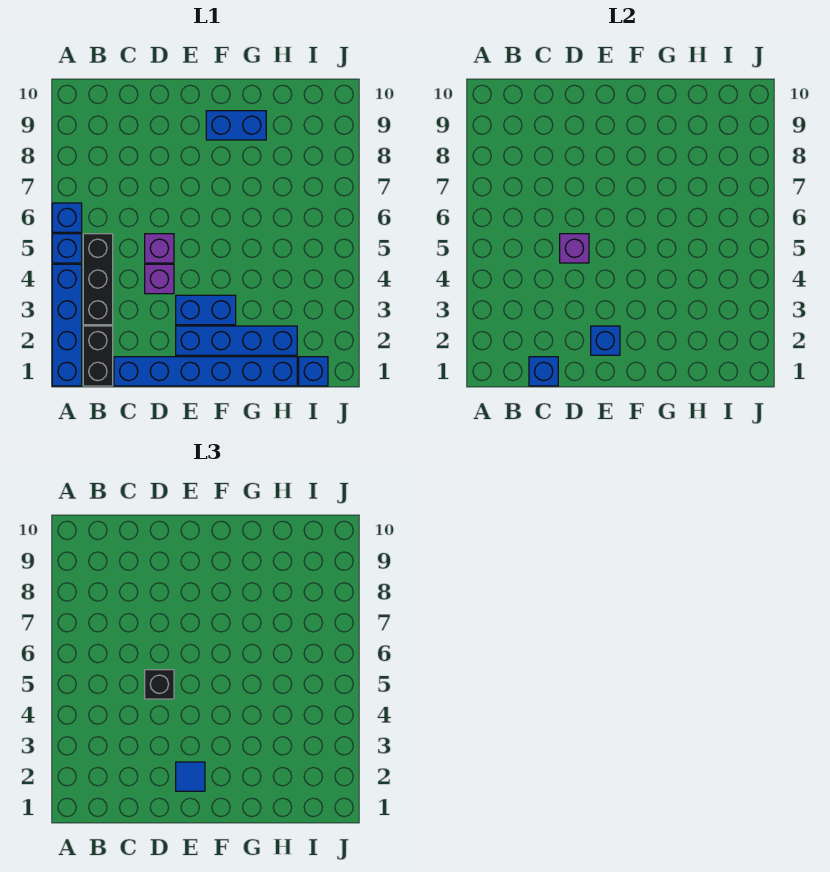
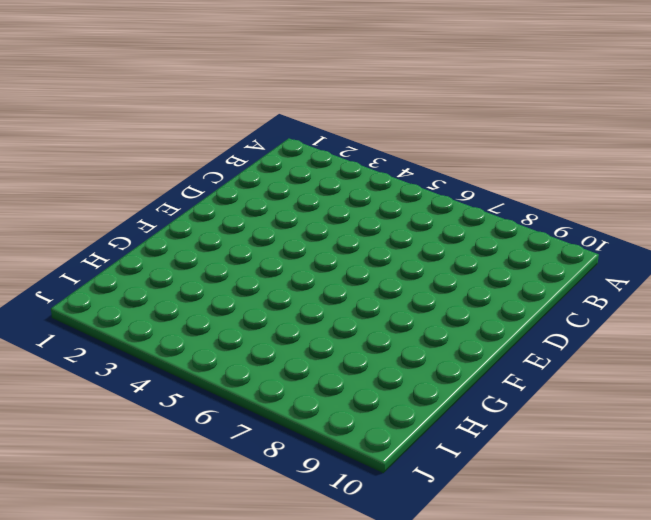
none -> blue 1x4 brick [52,264,82,386]
none -> blue 1x1 brick [52,234,82,263]
none -> blue 1x1 brick [52,203,82,232]

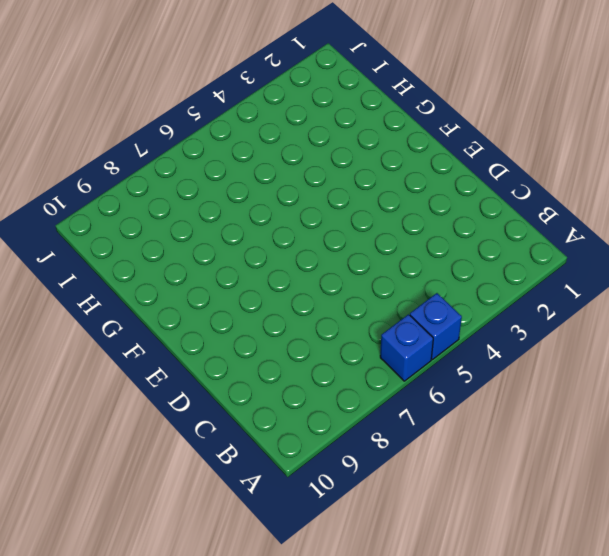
none -> blue 1x4 brick [52,264,82,386]
none -> black 1x2 brick [83,326,113,386]
none -> black 1x3 brick [83,234,113,325]

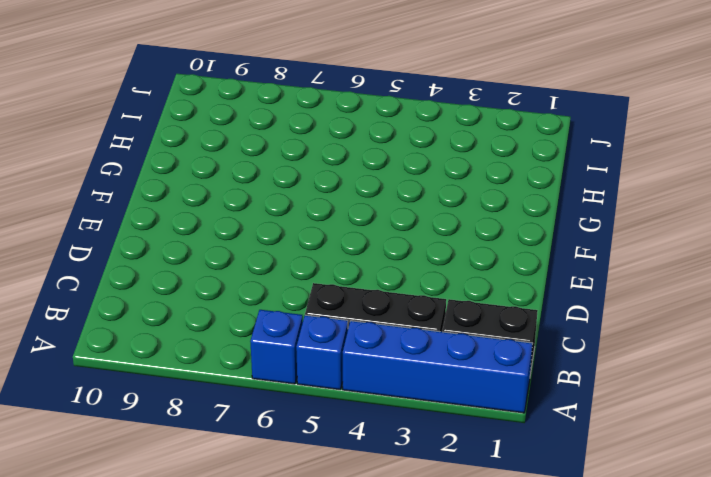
none -> blue 1x6 brick [114,357,297,386]
none -> purple 1x1 brick [145,264,174,294]
none -> purple 1x1 brick [145,234,174,263]

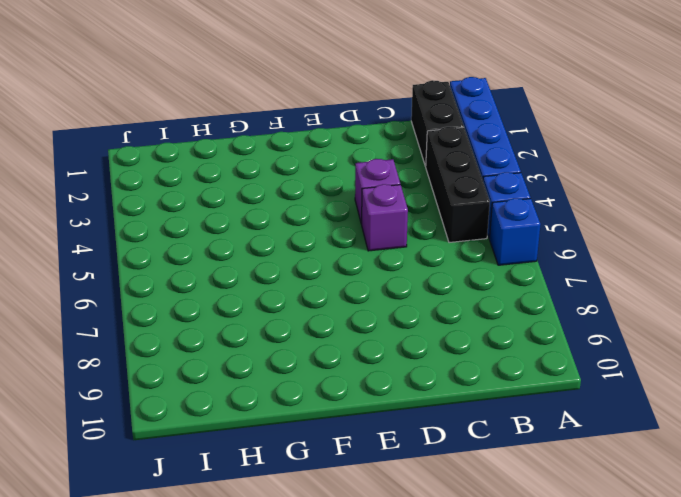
none -> blue 1x6 brick [114,357,297,386]
none -> blue 1x4 brick [176,326,297,355]
none -> blue 1x2 brick [176,295,236,325]

